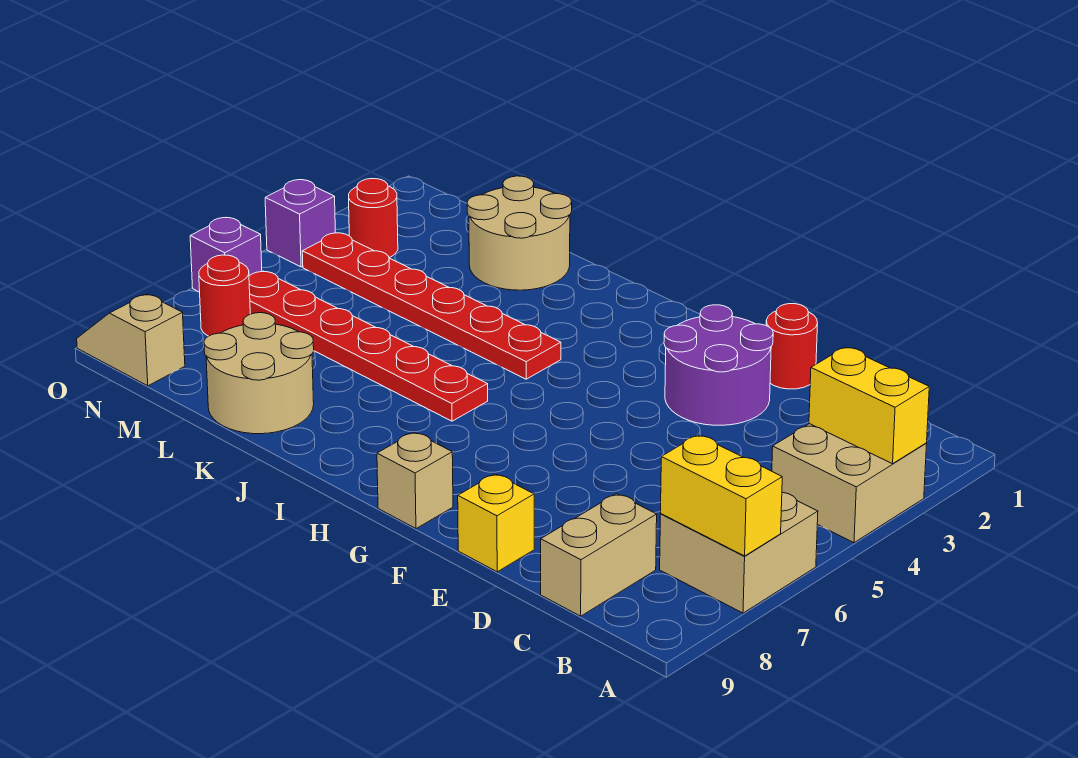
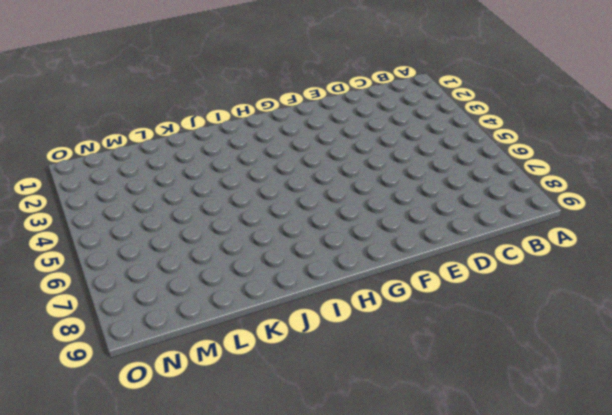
none -> tan 2x2 brick [772,424,927,543]
none -> tan 2x2 brick [660,492,818,613]
none -> tan 1x2 brick [541,494,657,616]

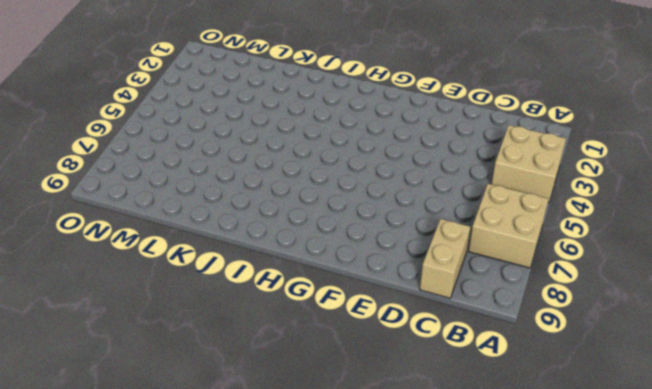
none -> red 1x1 round brick [766,304,818,389]
none -> purple 2x2 round brick [664,305,773,425]
none -> yellow 1x1 brick [458,474,534,572]

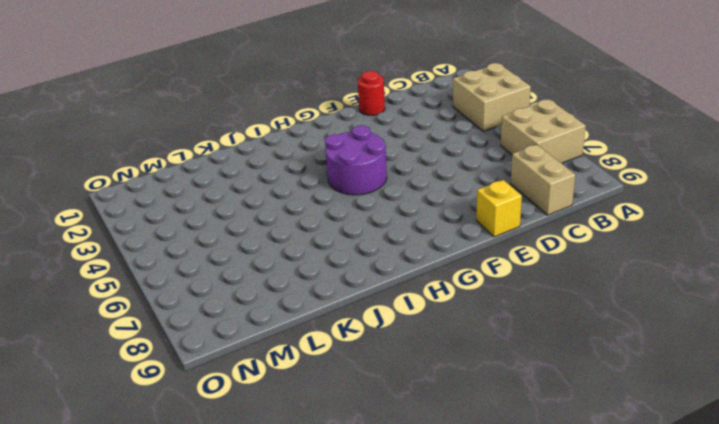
purple 2x2 round brick [325,125,387,195] -> purple 2x2 round brick moved to [664,305,773,425]
none -> tan 1x1 brick [377,432,453,529]
none -> red 1x6 plate [302,233,561,379]
none -> red 1x6 plate [249,271,488,421]

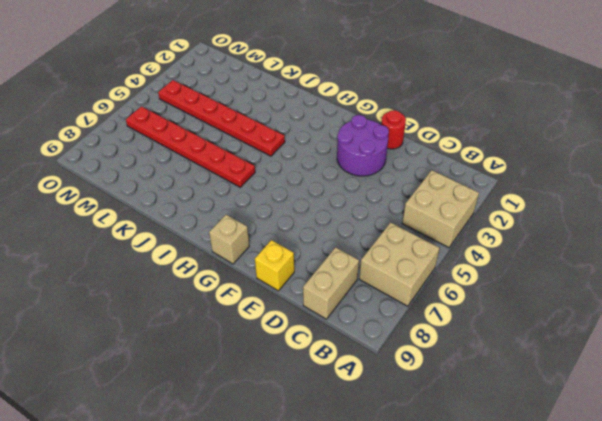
none -> tan 2x2 round brick [467,176,572,290]
none -> tan 2x2 round brick [204,313,314,434]
none -> red 1x1 round brick [349,179,398,257]

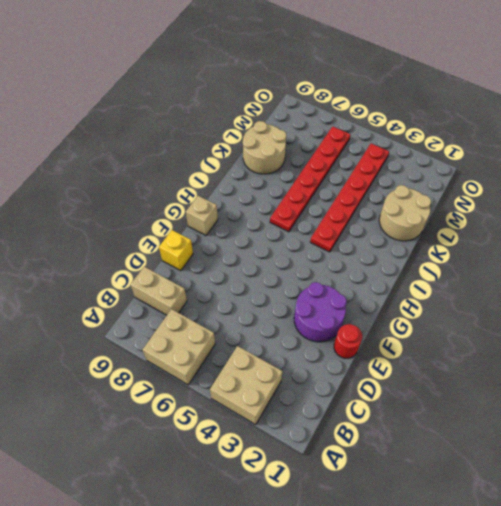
none -> red 1x1 round brick [349,179,398,257]
none -> red 1x1 round brick [199,255,250,336]
none -> tan 1x2 slope [77,294,185,386]

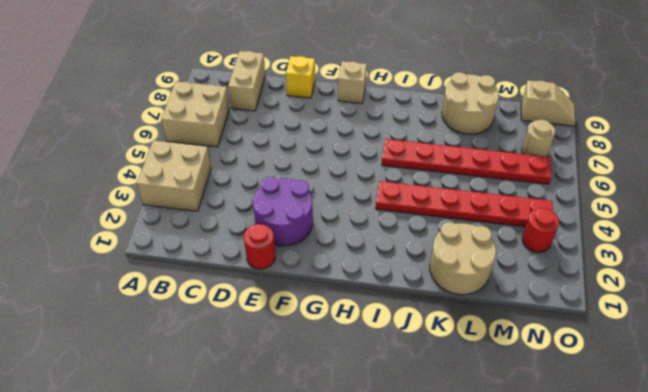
tan 1x1 round brick [522,120,555,157] -> red 1x1 round brick [199,255,250,336]
none -> purple 1x1 brick [265,180,336,267]
none -> purple 1x1 brick [190,218,262,292]
none -> yellow 1x2 brick [809,347,929,464]

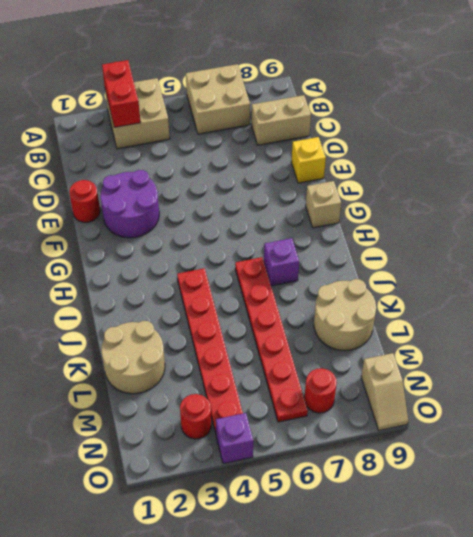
red 1x2 brick [102,60,141,127] -> yellow 1x2 brick [809,347,929,464]
purple 1x1 brick [264,238,299,286] -> purple 1x1 brick moved to [190,218,262,292]
none -> yellow 1x2 brick [661,435,782,556]

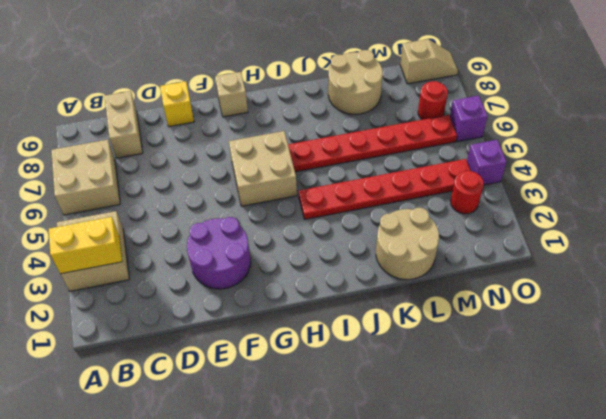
tan 2x2 brick [229,131,297,206] -> none
none -> red 1x1 round brick [766,304,818,389]
none -> yellow 1x2 brick [661,435,782,556]

